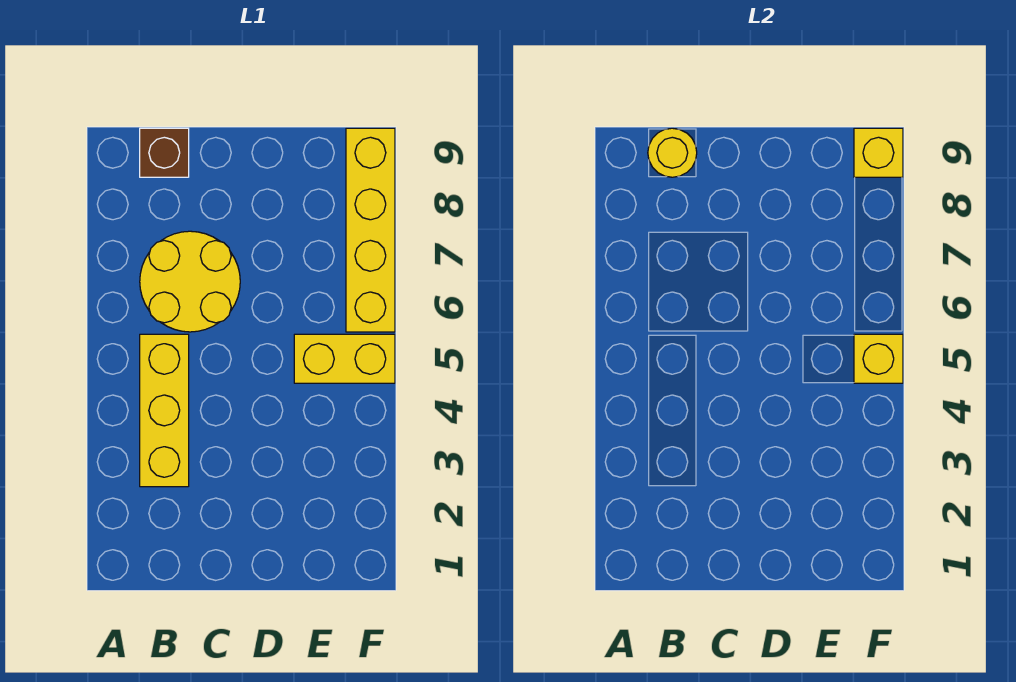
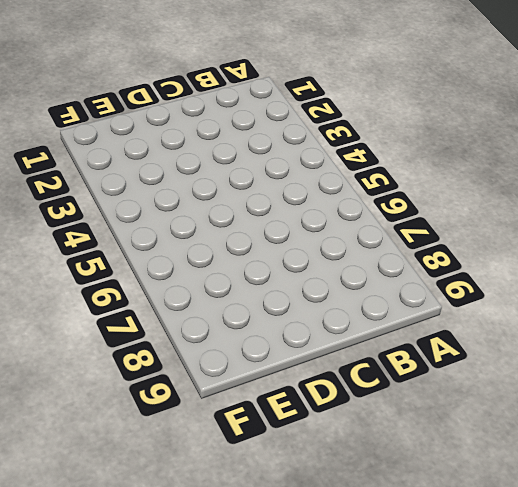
none -> yellow 1x3 brick [140,334,189,487]
none -> yellow 2x2 round brick [140,231,240,332]

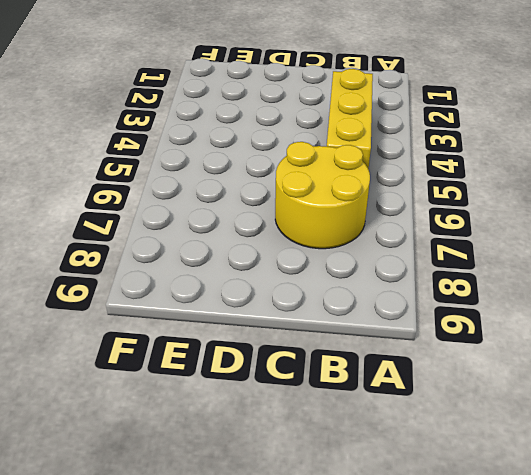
none -> brown 1x1 brick [140,128,189,177]
none -> yellow 1x2 brick [294,334,395,383]

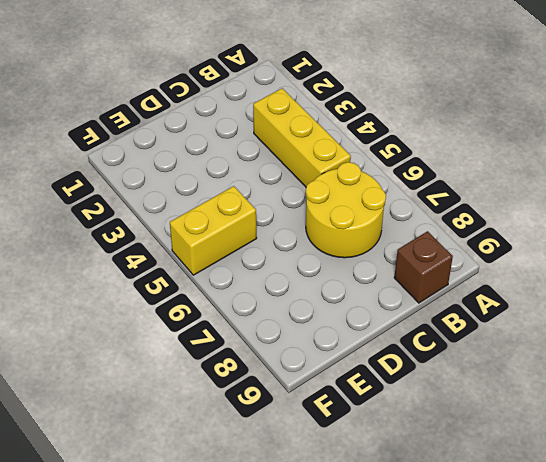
none -> yellow 1x4 brick [346,128,395,332]
none -> yellow 1x1 round brick [648,128,697,177]

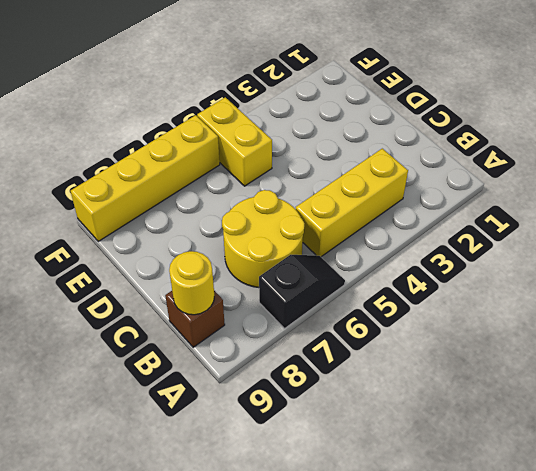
black 1x2 slope [259,255,345,328] -> none
none -> yellow 1x1 brick [854,334,903,383]
none -> yellow 1x1 brick [854,128,903,177]

